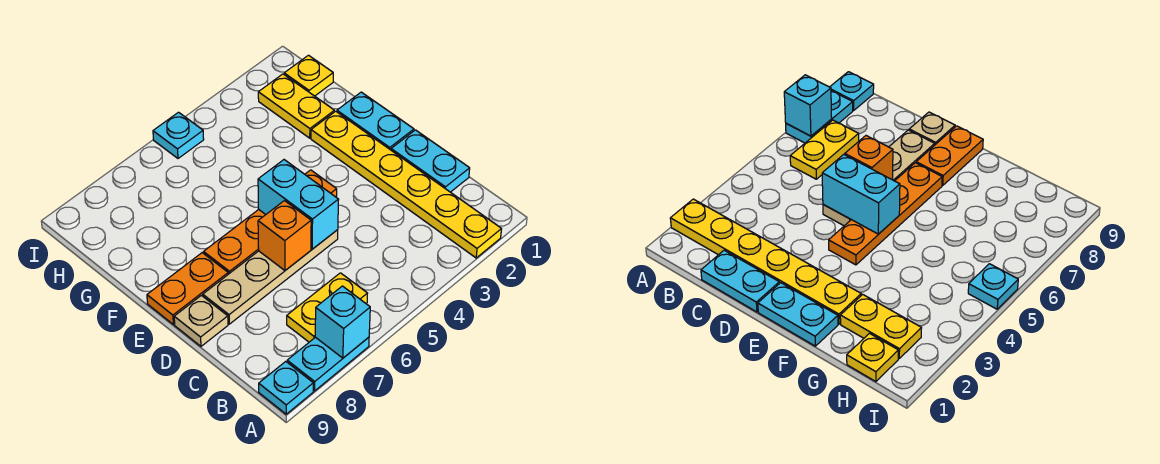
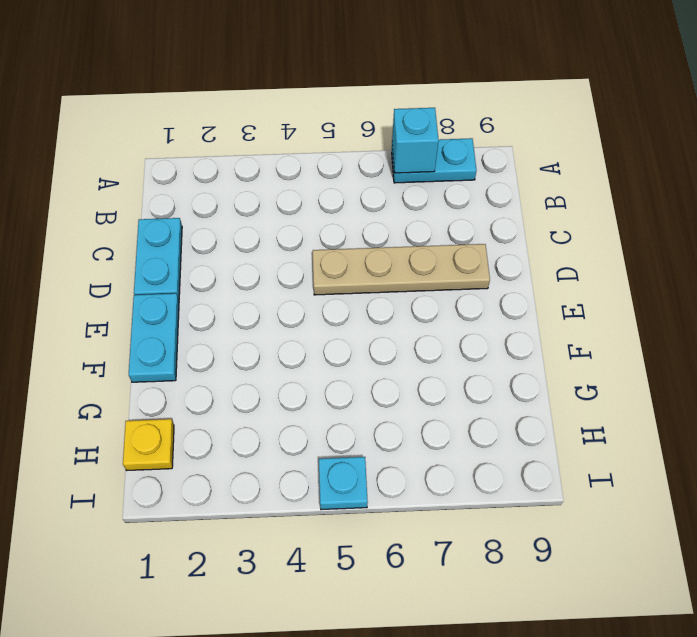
none -> yellow 1x6 plate [311,111,501,258]
none -> cyan 1x1 plate [259,361,313,414]
none -> yellow 1x2 plate [287,273,368,342]

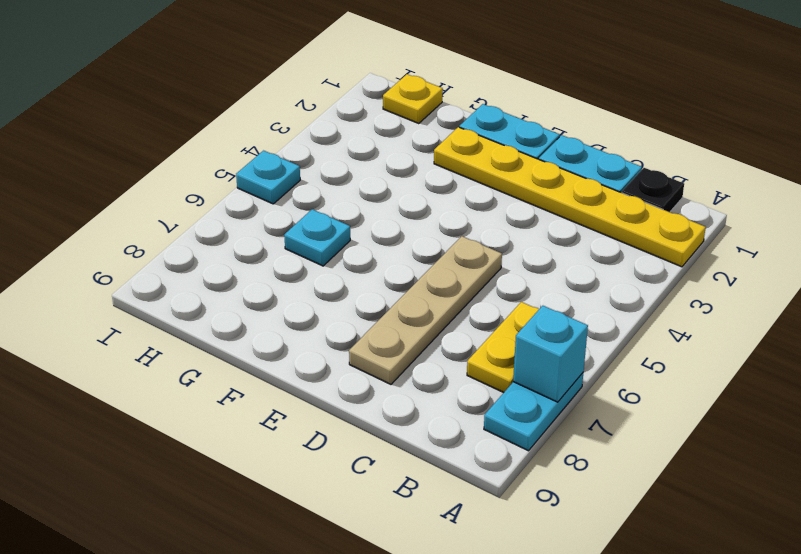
black 1x1 plate [622,168,684,212] -> none
cyan 1x1 plate [284,209,350,266] -> cyan 1x1 plate moved to [259,361,313,414]
none -> tan 1x1 plate [174,295,228,346]
none -> orange 1x4 plate [204,170,337,274]
none -> orange 1x2 plate [147,253,228,324]

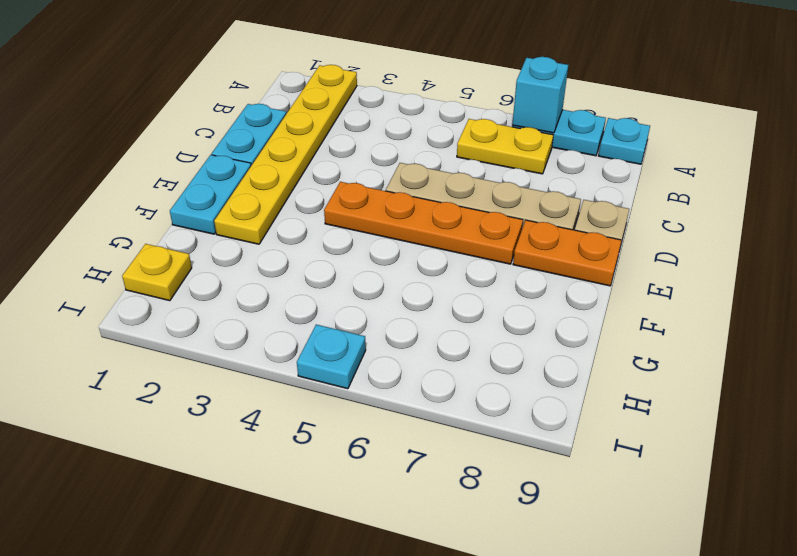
none -> yellow 1x2 plate [258,74,334,138]
none -> cyan 1x2 brick [258,160,339,249]
none -> orange 1x1 brick [258,201,311,270]

